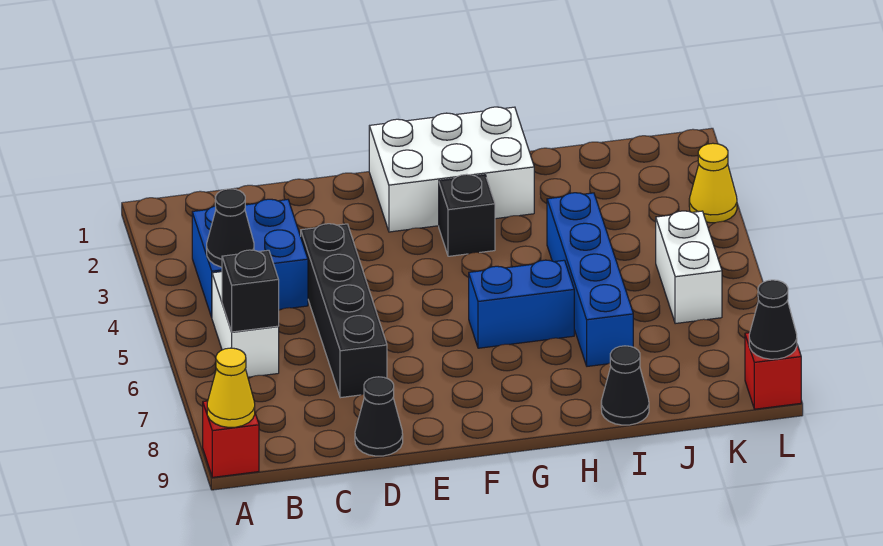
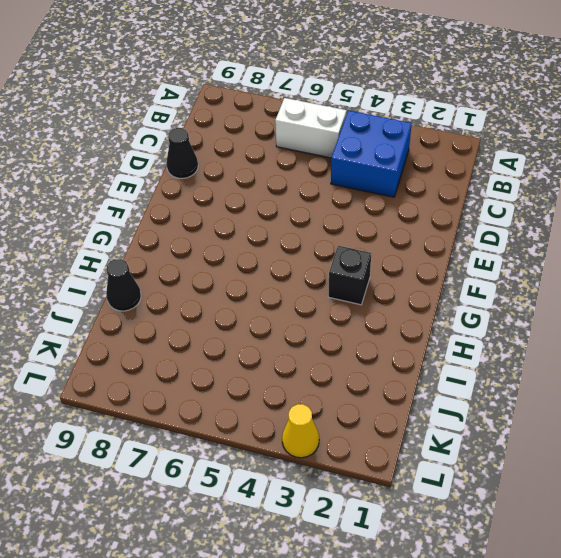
none -> red 1x1 brick [203,401,259,477]
none -> black 1x4 brick [301,224,387,398]
none -> white 2x3 brick [369,107,534,232]

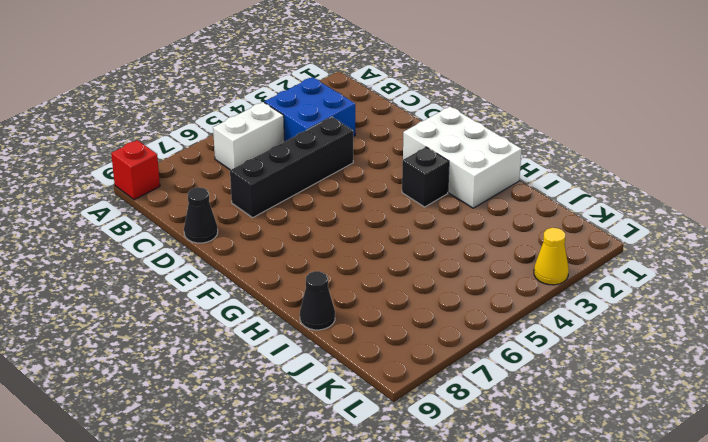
none -> blue 1x2 brick [469,260,574,348]
none -> blue 1x4 brick [547,193,633,366]
none -> white 1x2 brick [656,211,722,324]

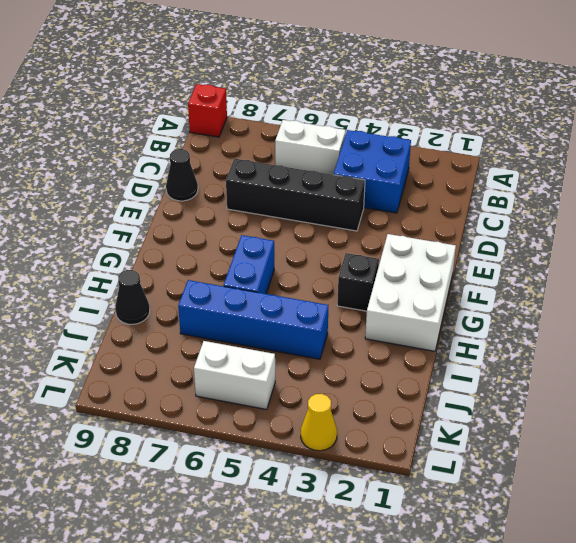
none -> red 1x1 brick [745,333,801,409]
none -> yellow 1x1 cone [207,348,255,427]
none -> black 1x1 cone [207,189,254,267]

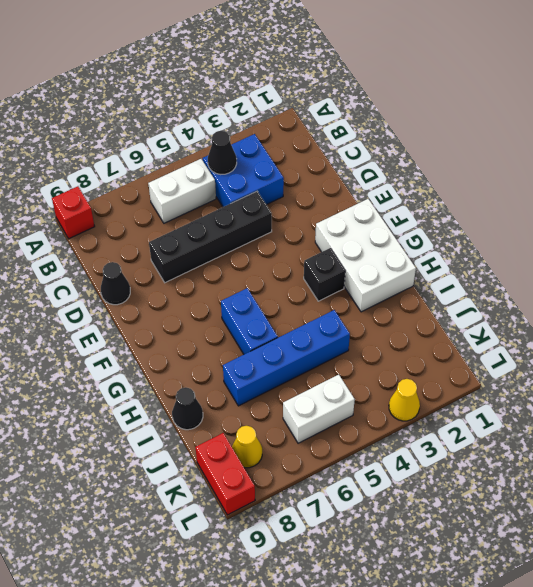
yellow 1x1 cone [232,426,262,468] -> yellow 1x1 cone moved to [207,348,255,427]
red 1x2 brick [195,433,255,515] -> red 1x1 brick [745,333,801,409]
none -> black 1x1 brick [222,250,279,332]
none -> black 1x1 cone [749,280,797,359]

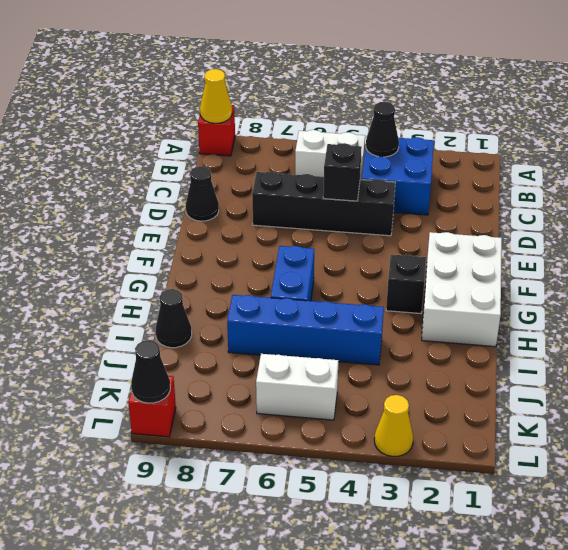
black 1x1 brick [323,143,362,201] -> black 1x1 brick moved to [222,250,279,332]

